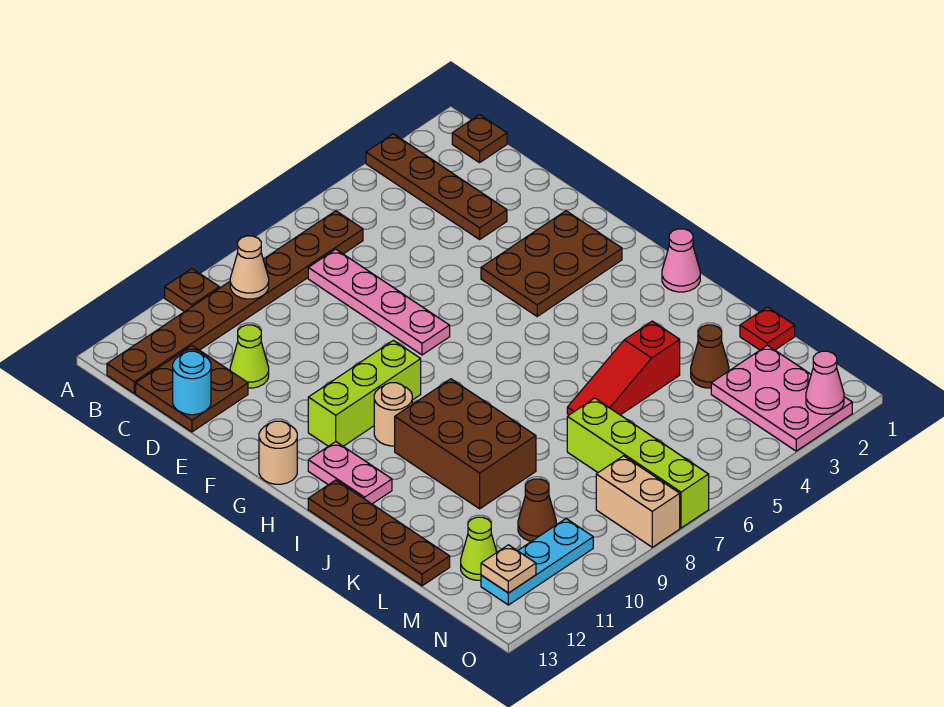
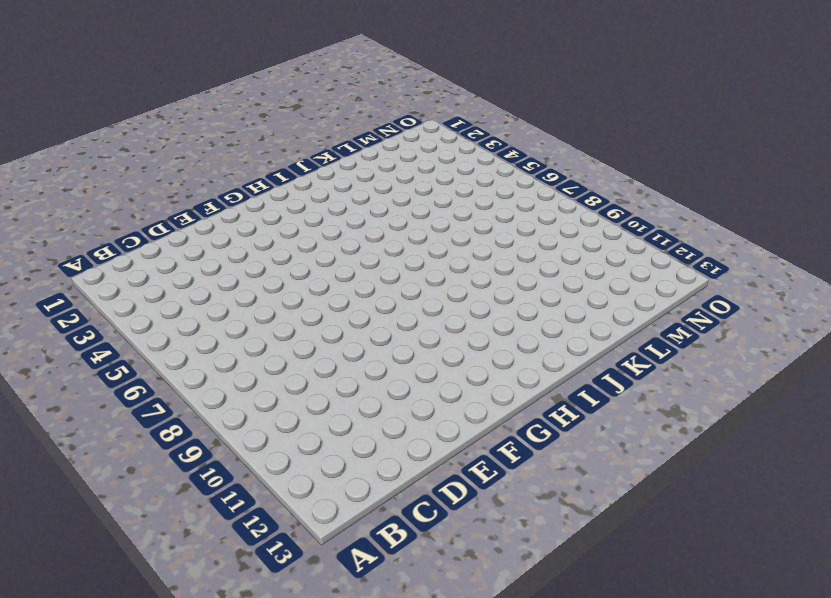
none -> brown 1x4 plate [366,134,507,239]
none -> brown 1x1 plate [165,269,219,312]
none -> brown 1x1 plate [452,115,507,163]

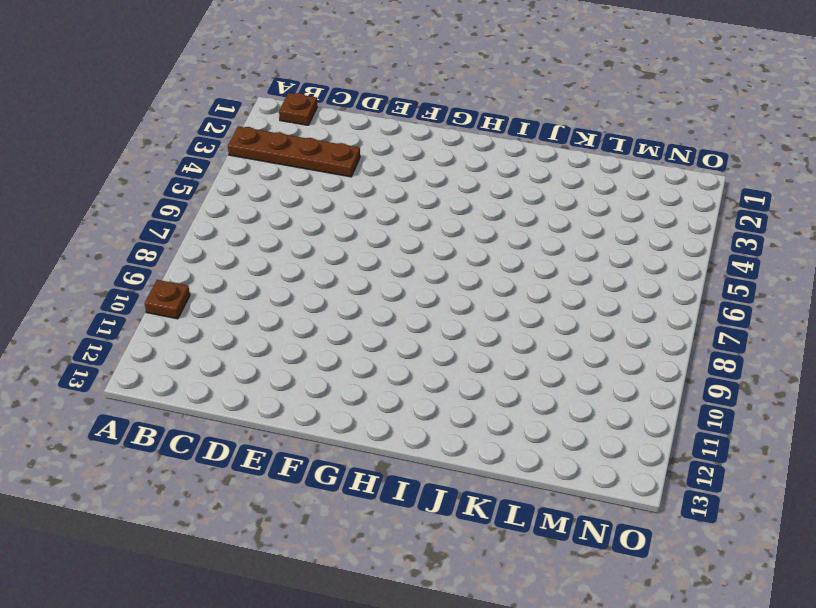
none -> brown 1x8 plate [107,211,363,393]
none -> pink 1x4 plate [308,249,450,355]
none -> brown 2x2 plate [136,346,248,432]

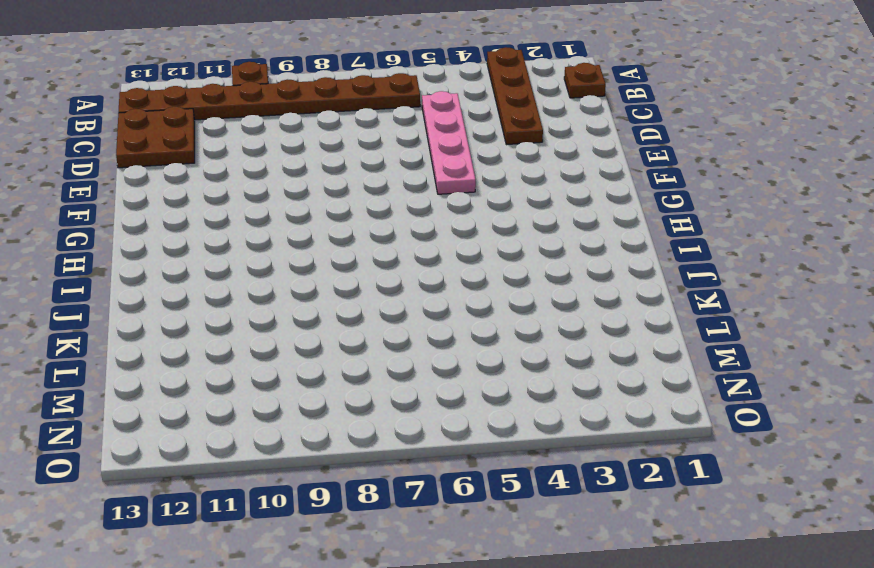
pink 1x4 plate [422,91,476,194] -> pink 1x4 plate moved to [308,249,450,355]
none -> lime 1x1 cone [230,325,269,388]
none -> brown 2x3 plate [481,211,622,316]
none -> lime 1x3 brick [308,340,421,446]

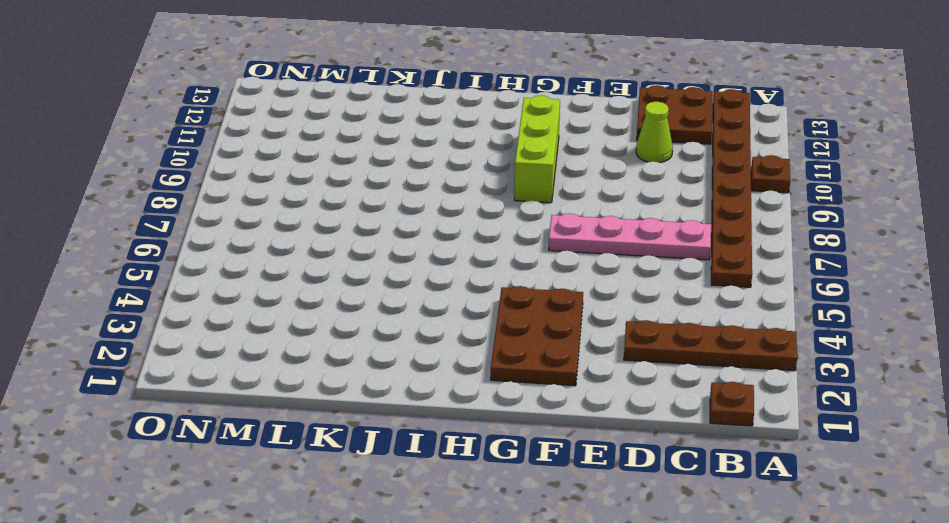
none -> tan 1x1 round brick [259,421,297,484]
none -> tan 1x1 round brick [374,383,412,446]
none -> pink 1x2 plate [308,442,392,504]

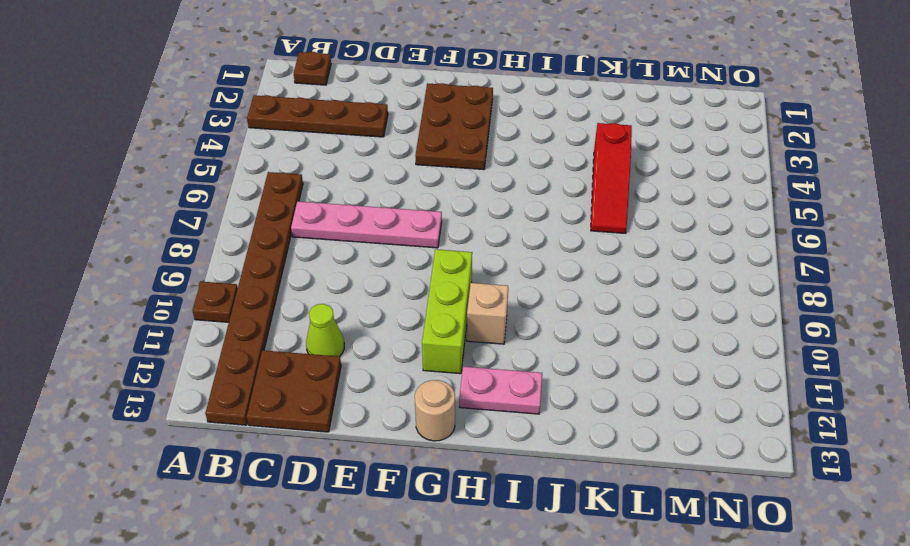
tan 1x1 brick [467,283,508,344] -> tan 1x1 round brick [374,383,412,446]
none -> pink 1x1 cone [662,229,700,292]
none -> brown 2x3 brick [395,379,536,509]
none -> brown 1x4 plate [308,480,450,586]

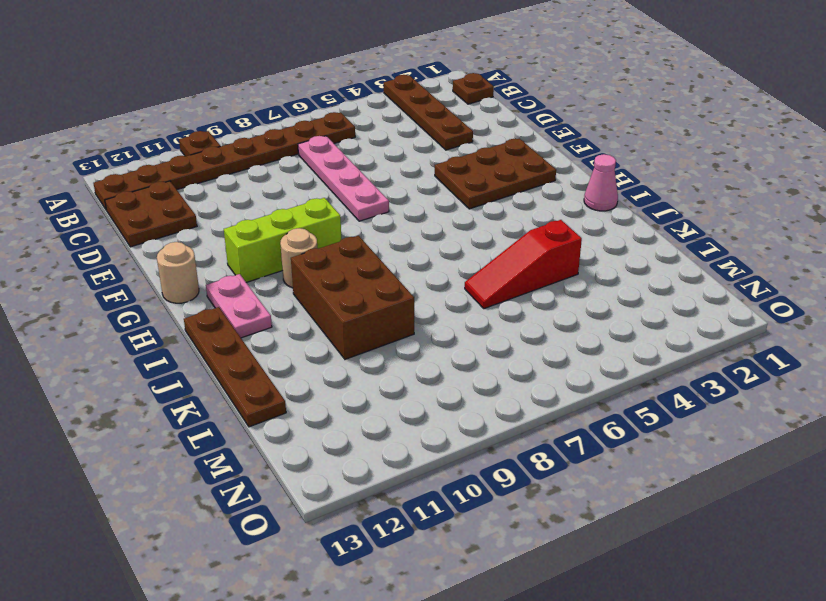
none -> lime 1x1 cone [230,325,269,388]
none -> red 1x1 plate [740,307,795,350]
none -> brown 1x1 cone [691,325,729,388]

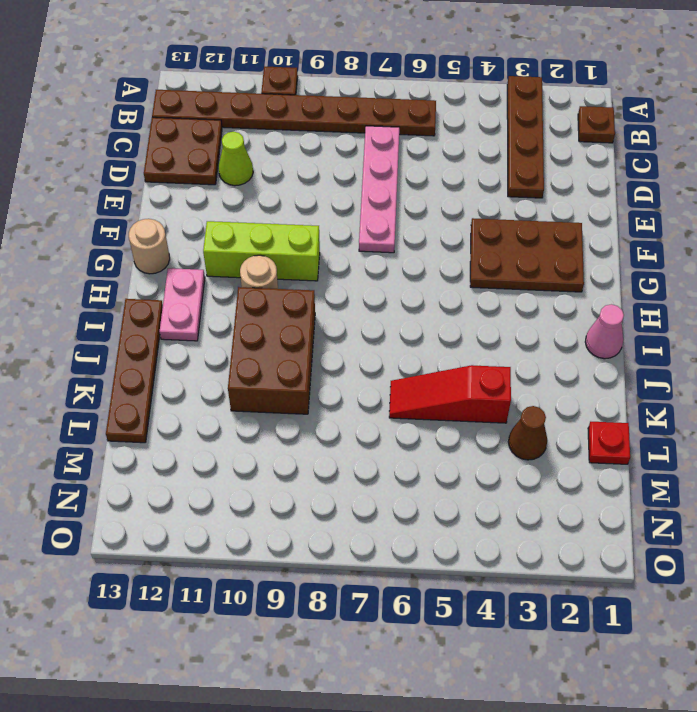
none -> lime 1x4 brick [567,398,709,528]
none -> pink 2x3 plate [711,345,852,451]
none -> brown 1x1 cone [518,479,556,541]

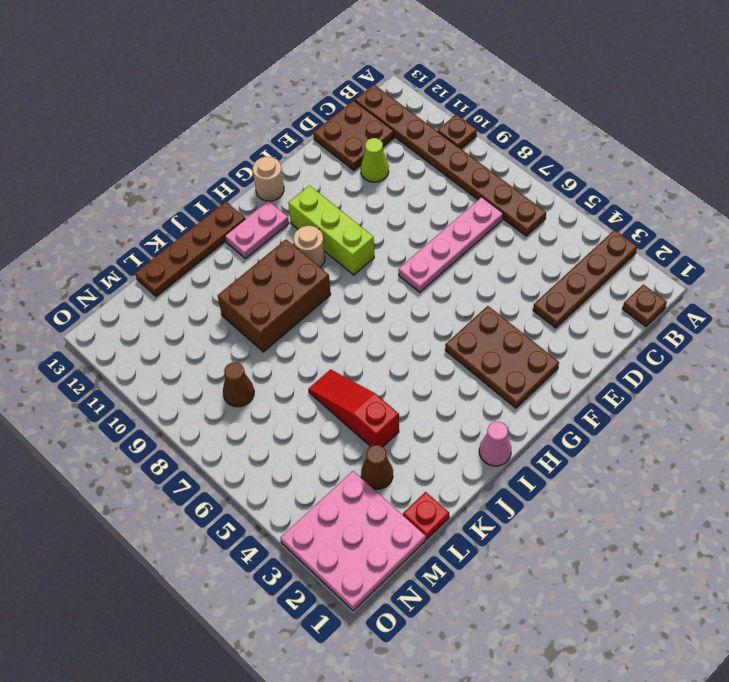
pink 3x3 plate [280,471,426,611] -> pink 2x3 plate [711,345,852,451]
brown 1x1 cone [223,362,254,407] -> brown 1x1 cone moved to [518,479,556,541]
none -> lime 1x4 brick [567,398,709,528]
none -> lime 1x1 cone [461,517,497,580]
none -> tan 1x2 brick [596,456,680,547]

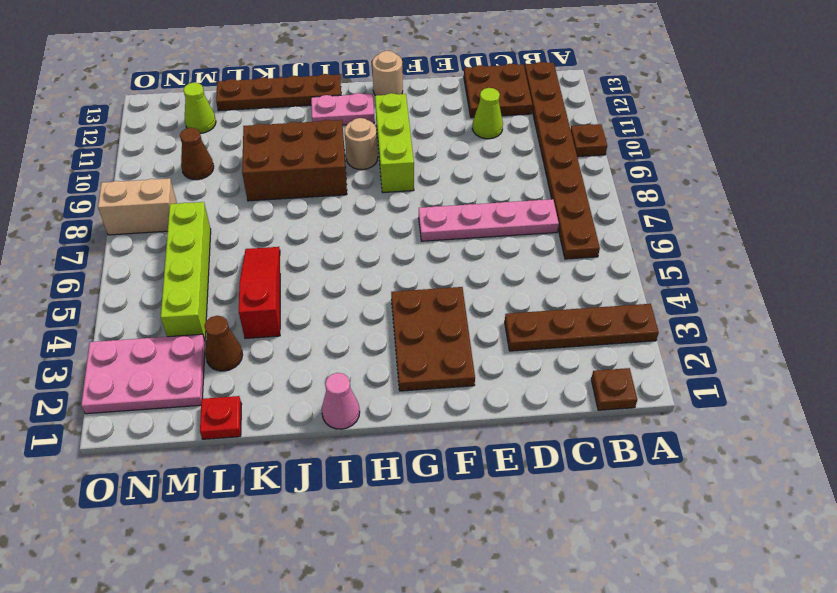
lime 1x4 brick [161,202,211,340] -> lime 1x4 brick turned to [567,398,709,528]
none -> cyan 1x3 plate [481,519,593,605]
none -> tan 1x1 cone [230,236,269,299]
none -> cyan 1x1 round brick [173,351,211,415]

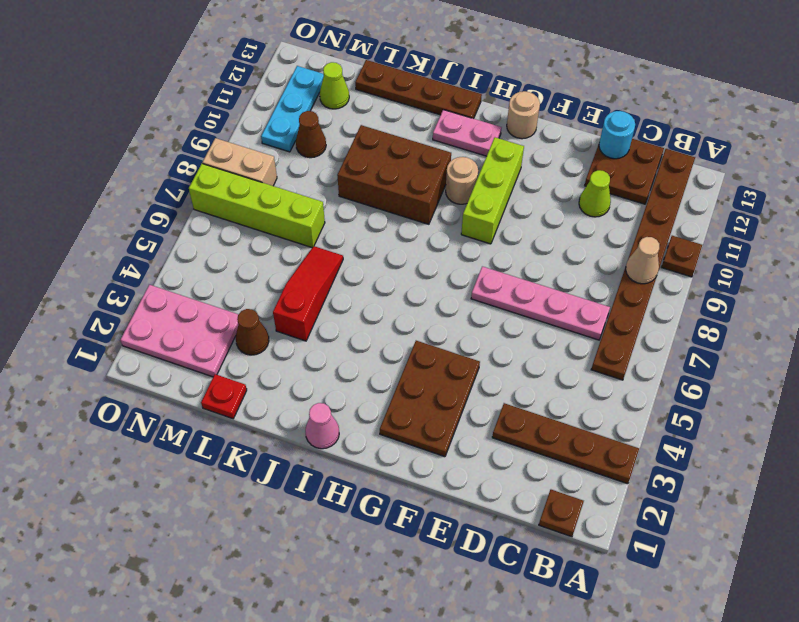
none -> tan 1x1 plate [481,545,536,593]
none -> pink 1x1 cone [806,351,844,414]

